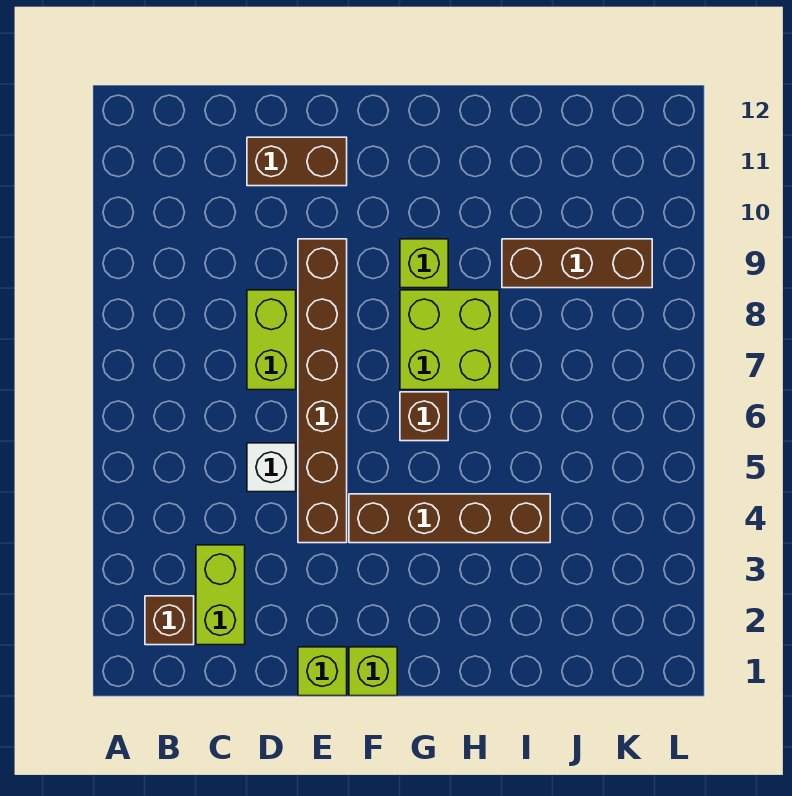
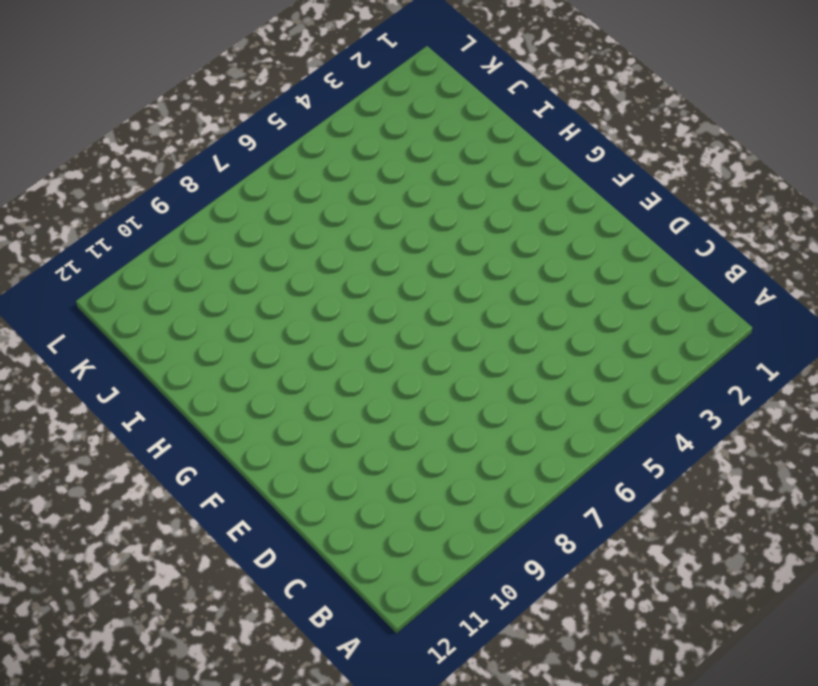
none -> brown 1x1 brick [145,596,194,645]
none -> lime 1x2 brick [196,545,245,645]
none -> white 1x1 brick [247,443,296,492]

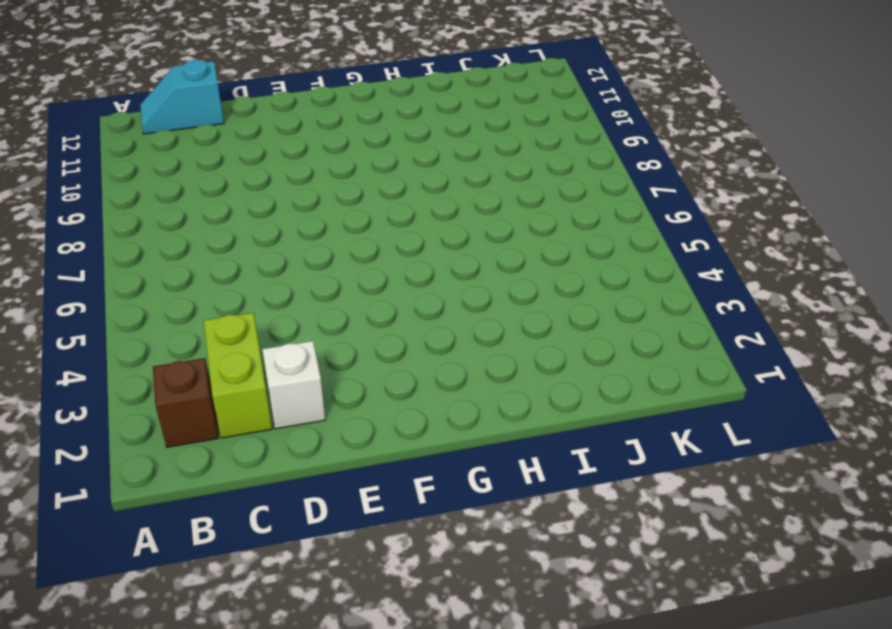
cyan 1x2 slope [140,60,224,134] -> none
white 1x1 brick [262,341,325,429] -> white 1x1 brick moved to [247,443,296,492]
none -> lime 1x2 brick [247,290,296,390]
none -> brown 1x2 brick [247,137,347,186]
none -> lime 1x1 brick [298,647,347,696]

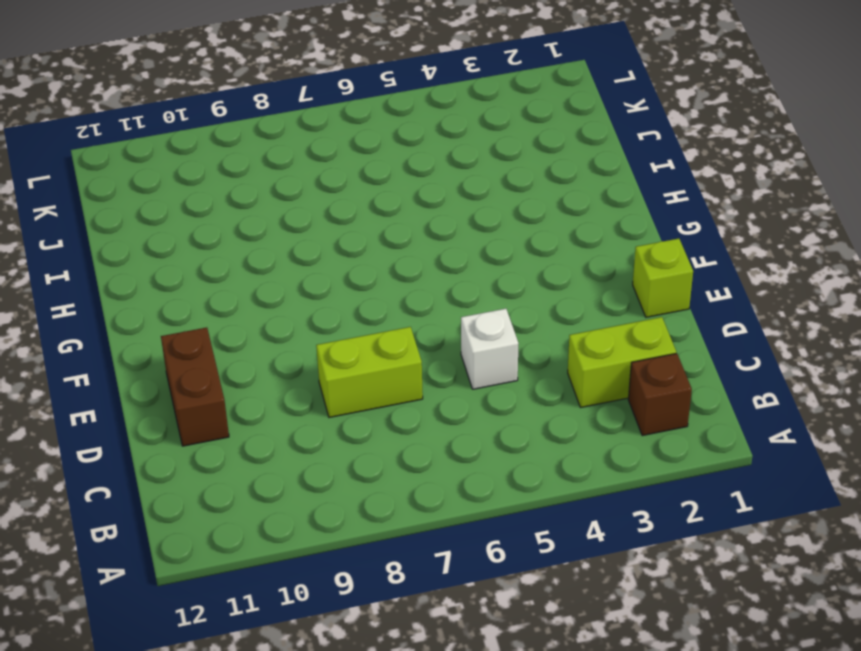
none -> brown 1x6 brick [298,239,347,543]
none -> lime 1x1 brick [349,647,397,696]
none -> brown 1x4 brick [349,494,550,543]

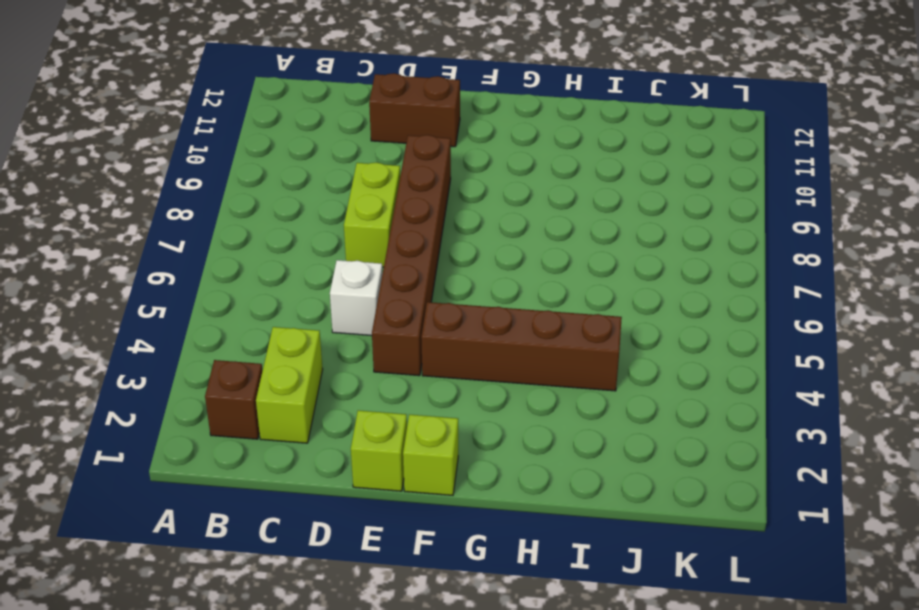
none -> brown 1x1 brick [400,392,448,441]
none -> lime 2x2 brick [400,290,499,390]
none -> lime 1x1 brick [400,239,448,288]

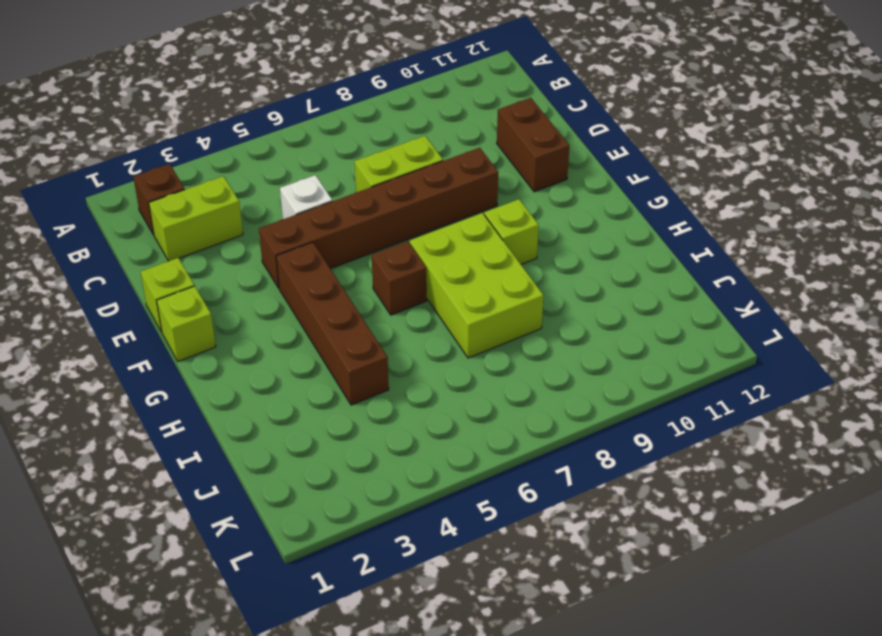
lime 2x3 brick [410,213,544,358] -> lime 2x2 brick [400,290,499,390]
none -> brown 1x3 brick [502,239,652,288]

